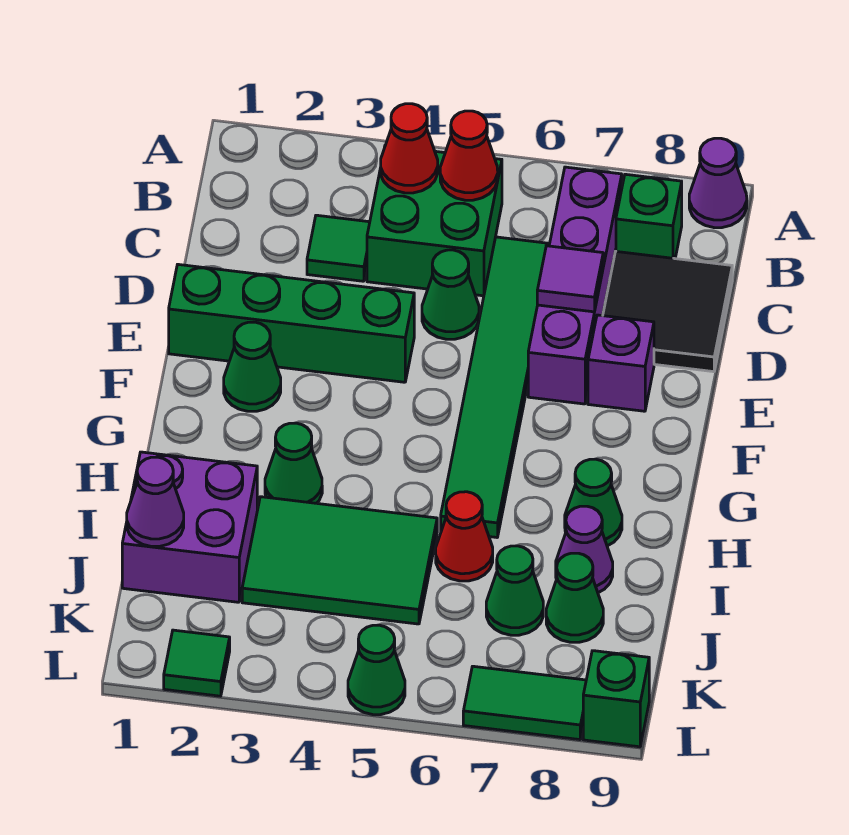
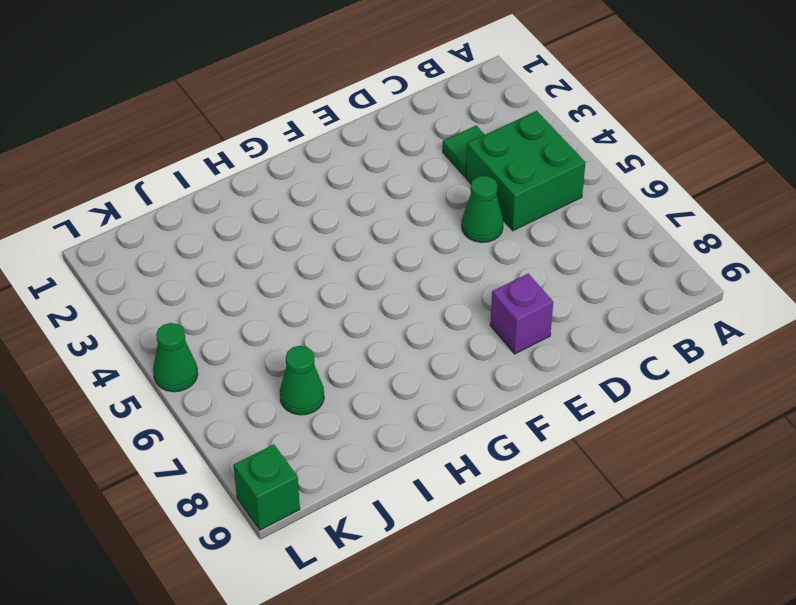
none -> purple 1x1 cone [689,138,747,228]
none -> purple 1x4 brick [528,167,622,404]
none -> green 1x1 brick [616,174,682,259]

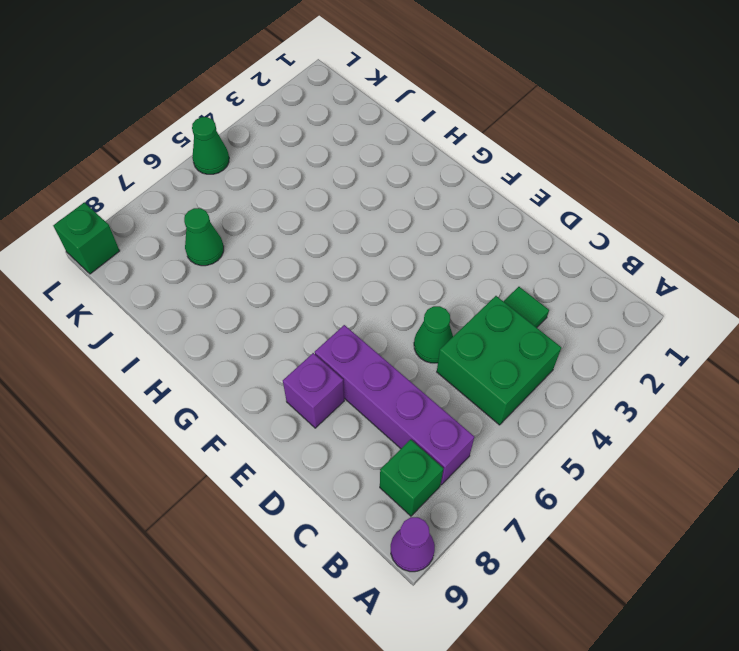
none -> green 1x6 tile [441,237,550,537]
none -> black 2x2 tile [603,251,732,372]
none -> green 1x4 brick [169,264,414,382]

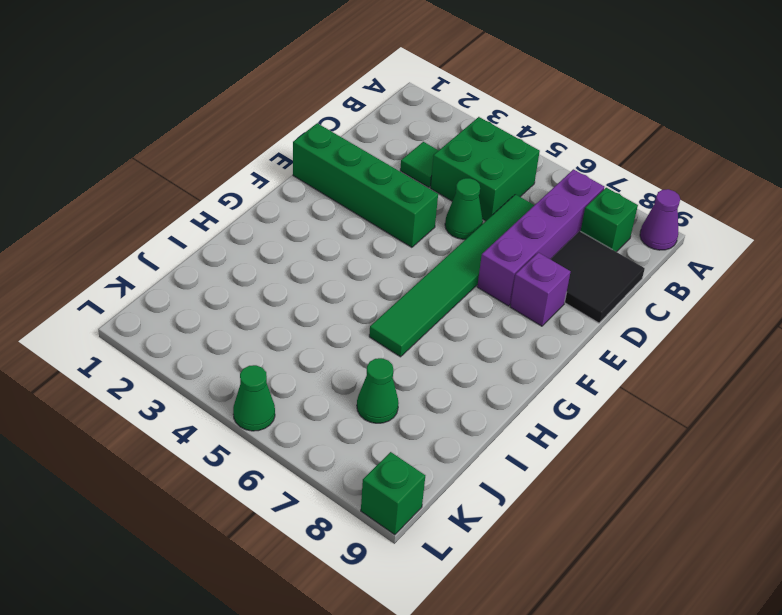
none -> green 1x1 cone [224,322,281,411]
none -> green 1x1 cone [265,423,322,503]
none -> green 1x1 cone [565,459,622,546]

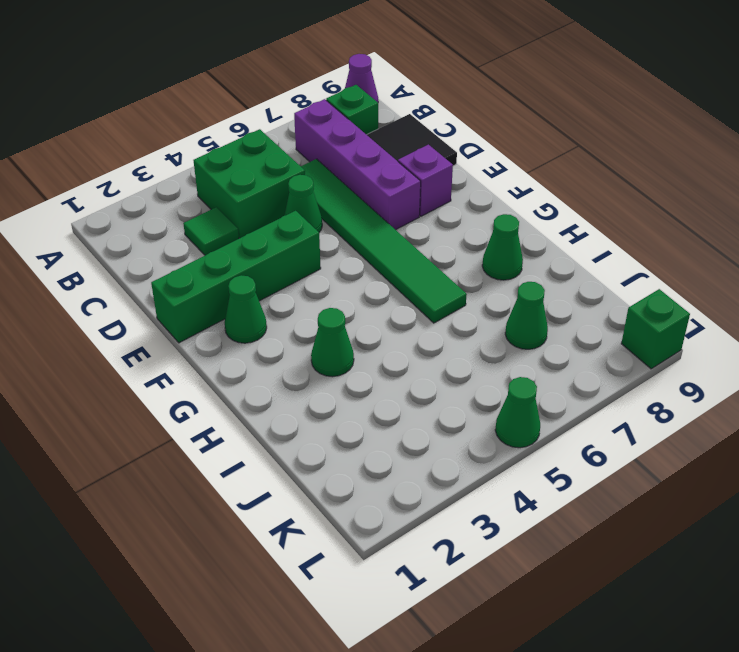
none -> purple 2x2 brick [122,452,257,602]
none -> green 2x3 tile [242,497,437,624]
none -> red 1x1 cone [436,492,493,581]

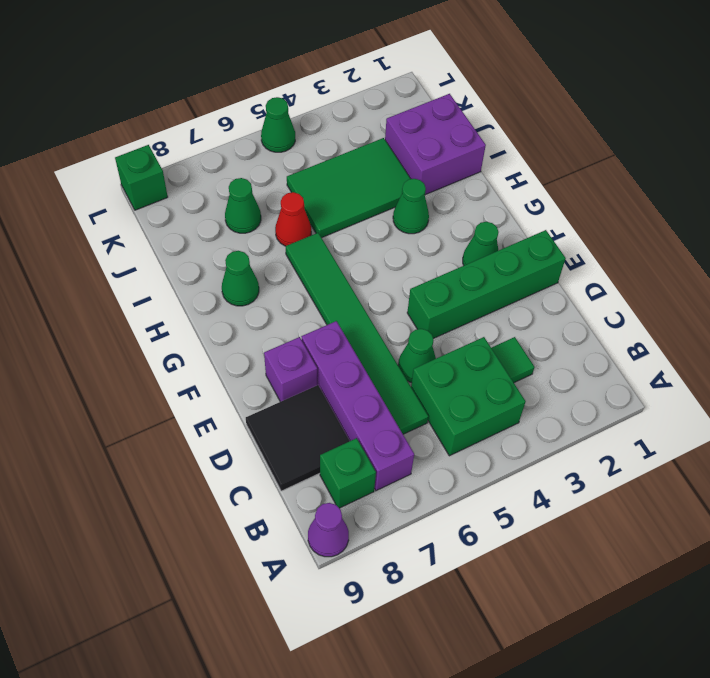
none -> purple 1x1 cone [556,506,613,593]
none -> green 1x1 cone [546,553,603,642]
none -> green 1x1 tile [164,630,230,696]

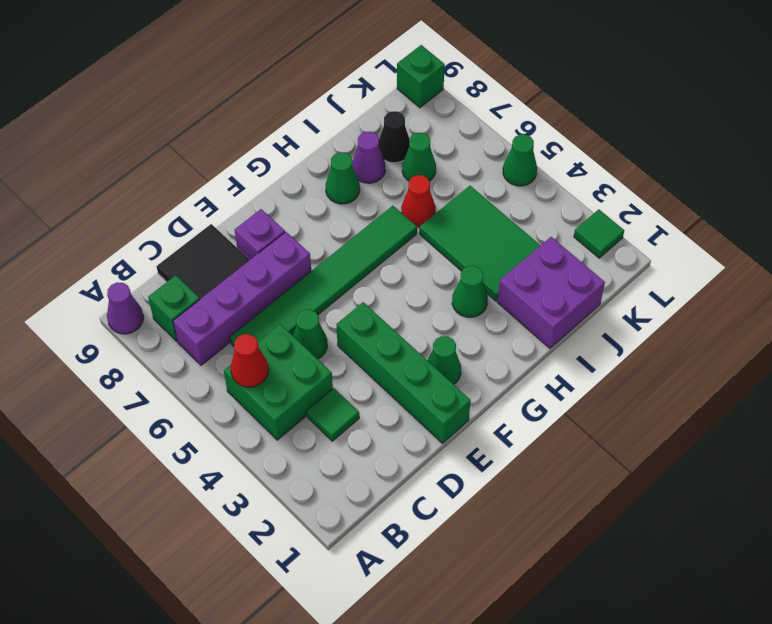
black 1x1 cone [379,111,409,163] -> green 1x1 cone [546,553,603,642]
none -> green 1x2 tile [463,666,586,740]
none -> red 1x1 cone [381,104,438,193]
none -> purple 1x1 tile [537,246,603,312]

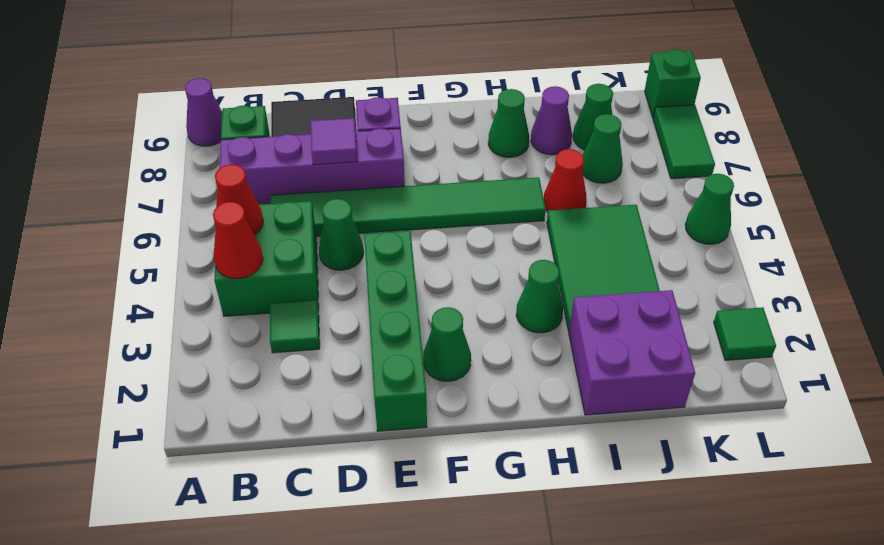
none -> purple 1x1 cone [127,457,184,546]

